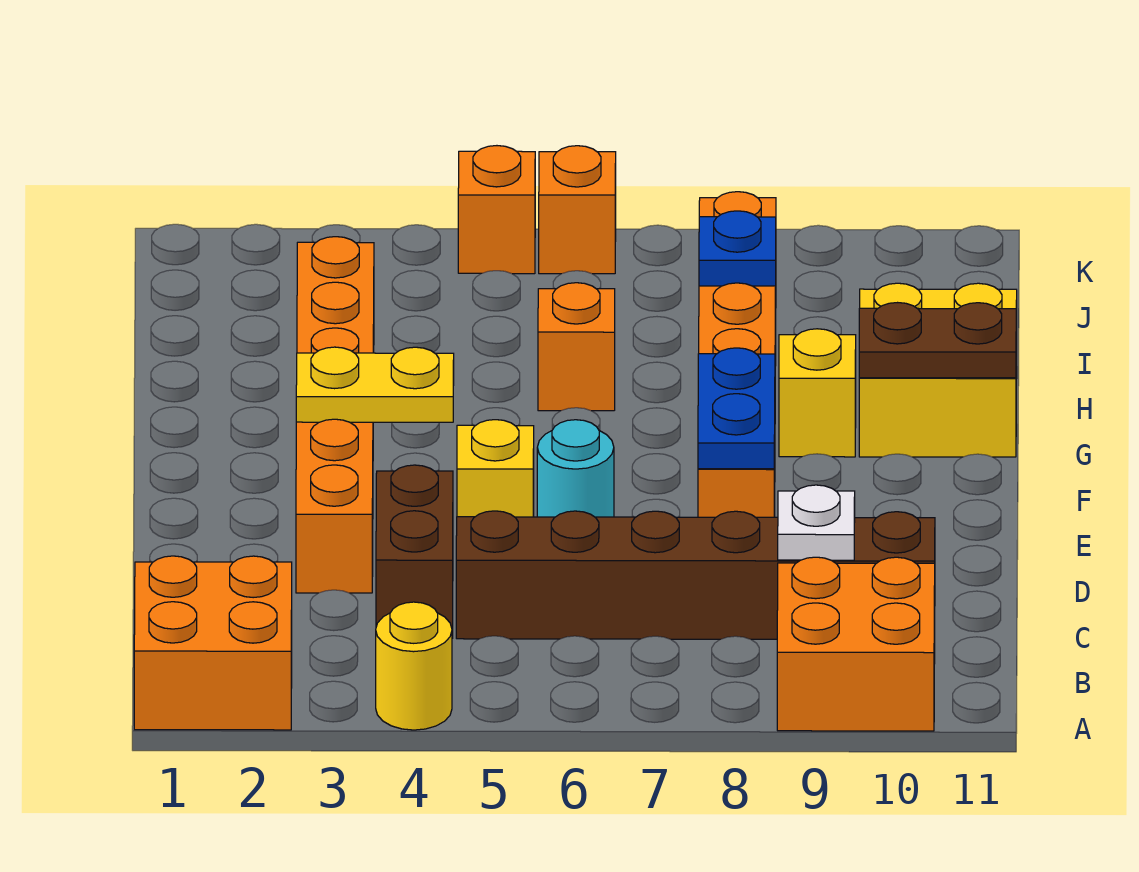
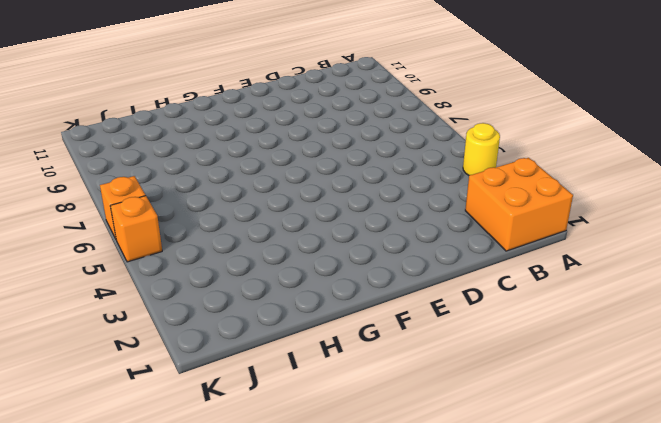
none -> orange 2x2 brick [777,557,935,731]
none -> brown 1x2 brick [376,465,453,638]
none -> brown 1x6 brick [456,511,935,639]

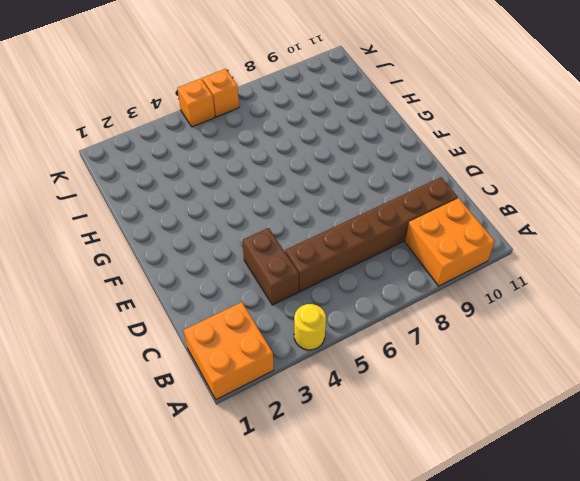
none -> orange 1x6 brick [296,237,374,593]
none -> yellow 1x1 brick [457,420,534,517]
none -> cyan 1x1 round brick [537,420,614,517]

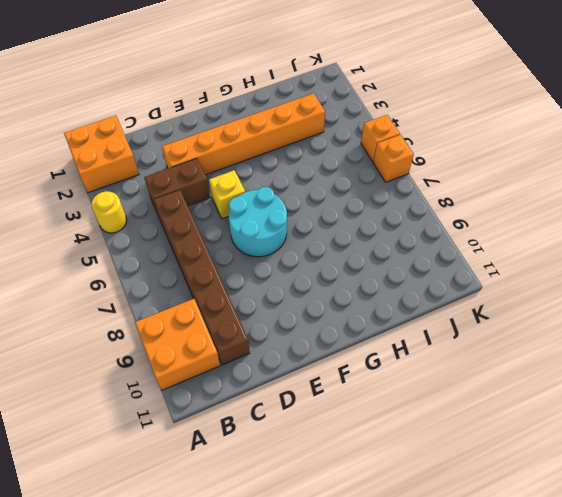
cyan 2x2 round brick [229,187,287,257] -> cyan 1x1 round brick [537,420,614,517]
none -> orange 1x6 brick [698,192,776,517]
none -> yellow 1x1 brick [779,329,856,457]
none -> yellow 2x2 brick [859,283,1017,457]

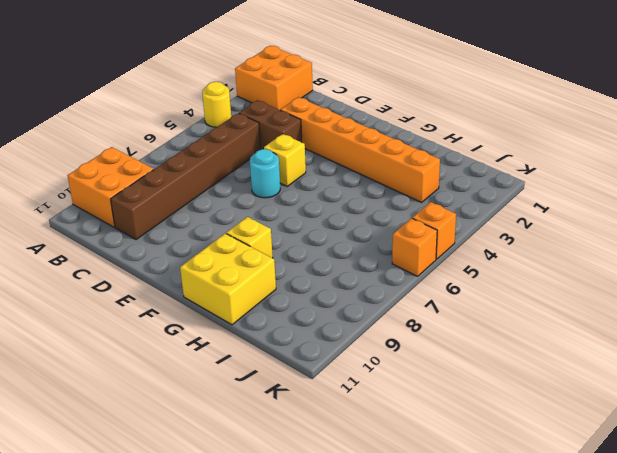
none -> orange 1x6 brick [698,192,776,517]
none -> orange 1x1 brick [538,283,615,411]
none -> white 1x1 plate [778,485,855,560]

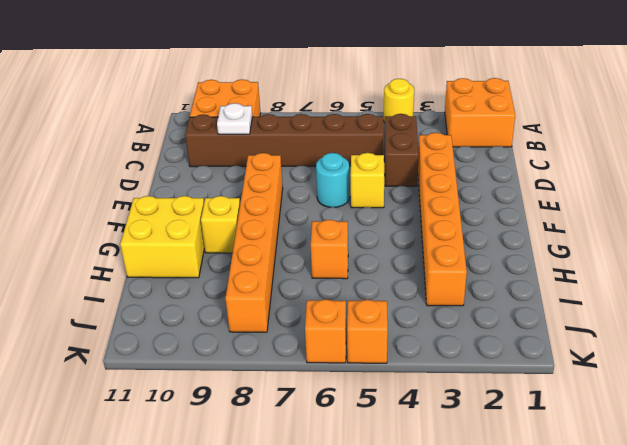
none -> blue 1x2 plate [698,348,775,469]
none -> yellow 1x2 plate [296,347,454,422]
none -> brown 1x2 plate [859,303,1016,378]

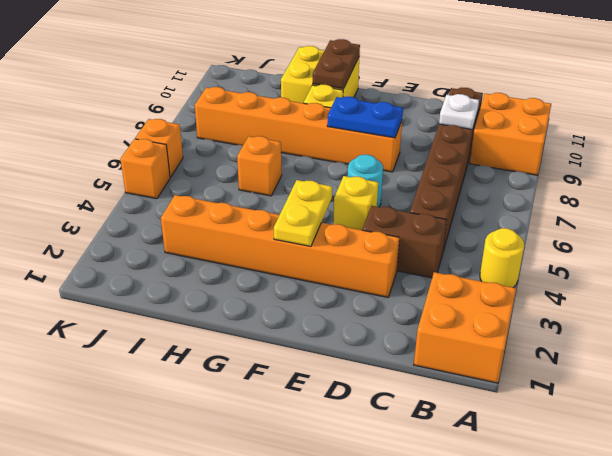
none -> blue 1x1 plate [699,211,776,286]

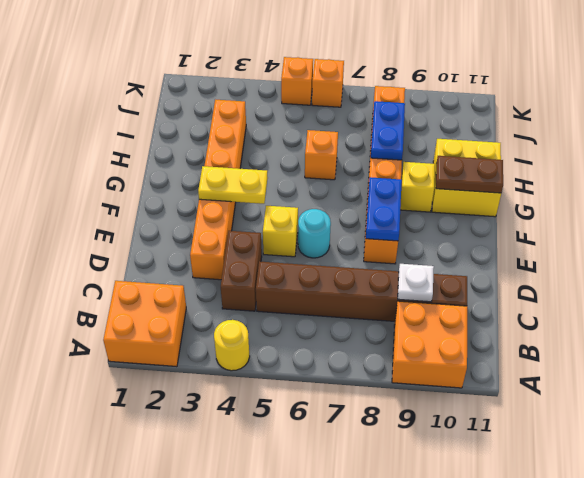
blue 1x2 plate [371,101,405,160] -> blue 1x1 plate [699,211,776,286]

